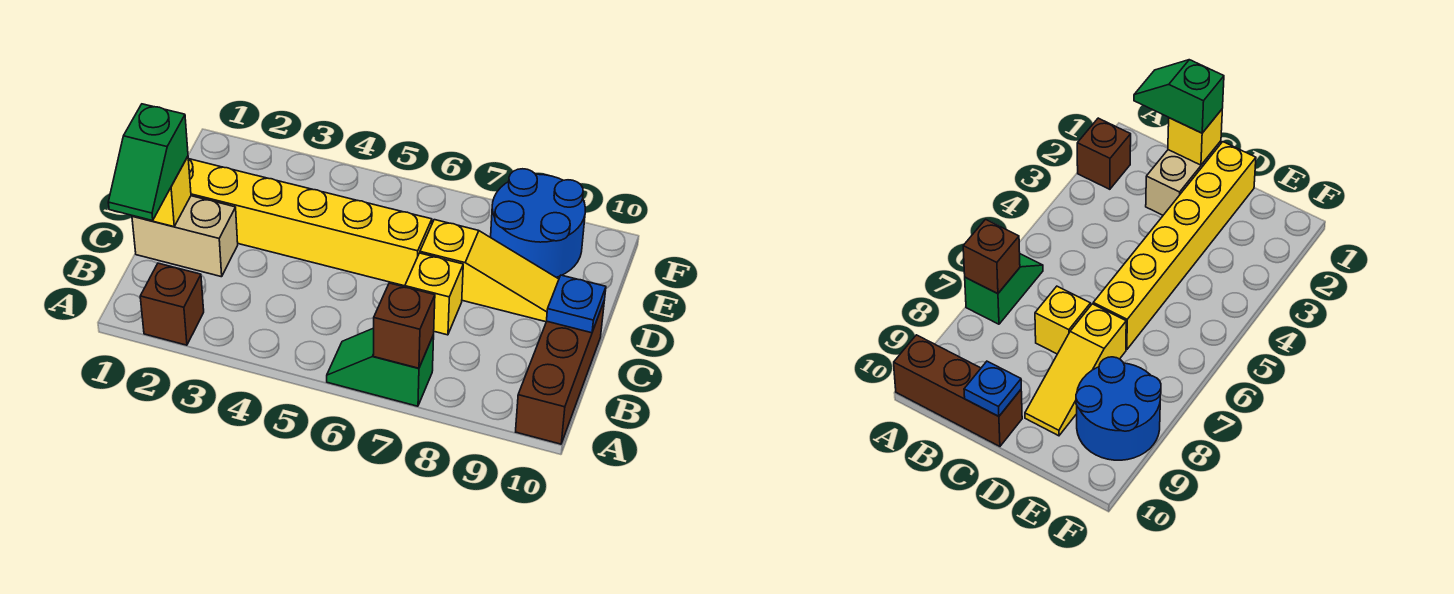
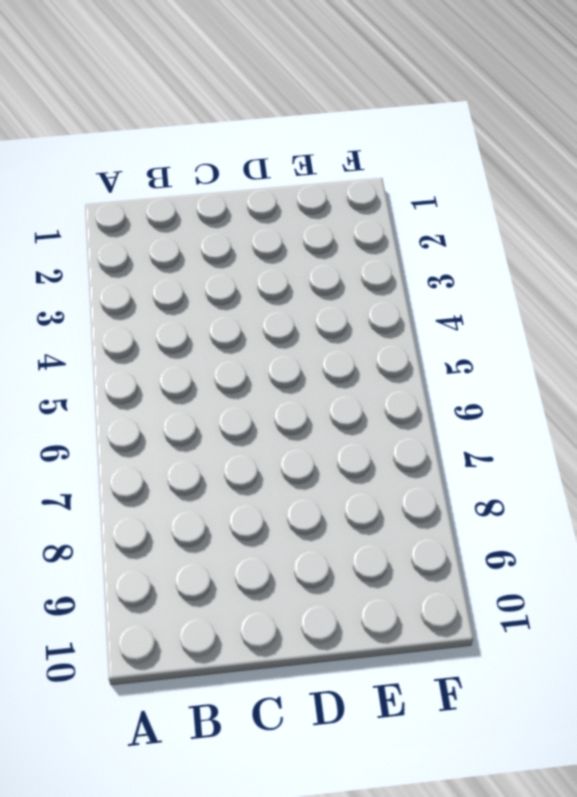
none -> brown 1x1 brick [140,263,204,345]
none -> green 1x2 slope [327,328,434,406]
none -> brown 1x3 brick [516,302,604,444]

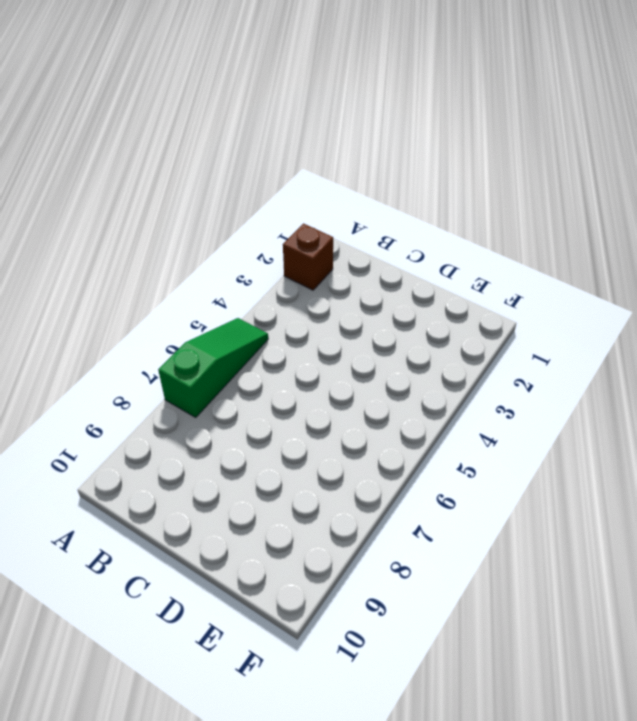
green 1x3 slope [158,318,268,417] -> green 1x2 slope [327,328,434,406]
none -> brown 1x3 brick [516,302,604,444]
none -> tan 1x2 brick [132,196,238,277]
none -> yellow 1x1 brick [405,253,463,335]

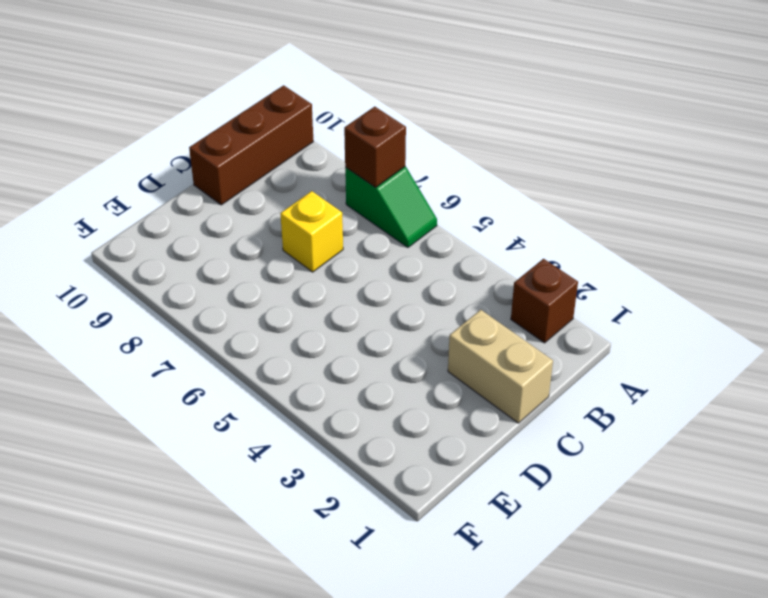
none -> yellow 1x6 brick [188,159,432,286]
none -> yellow 1x3 slope [420,220,559,322]
none -> blue 2x2 round brick [491,169,585,277]

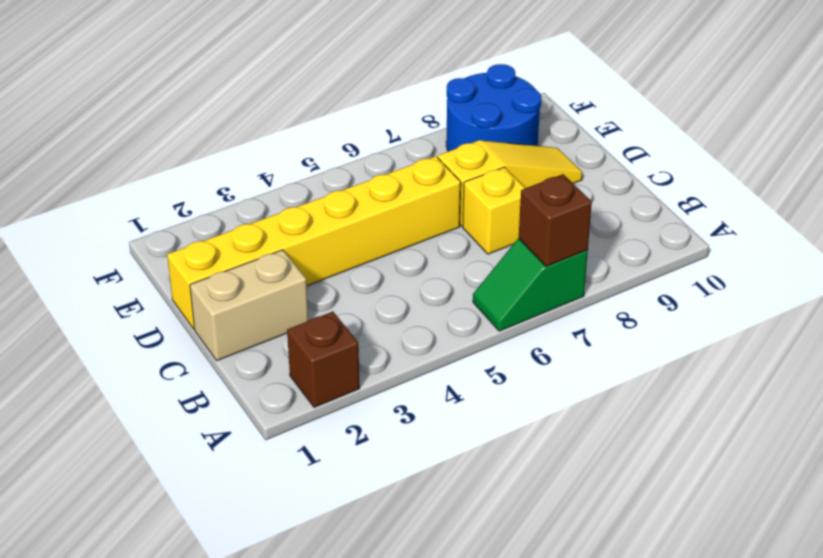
none -> brown 1x3 brick [516,302,604,444]
none -> yellow 1x1 brick [134,157,191,227]
none -> blue 1x1 plate [547,275,606,333]

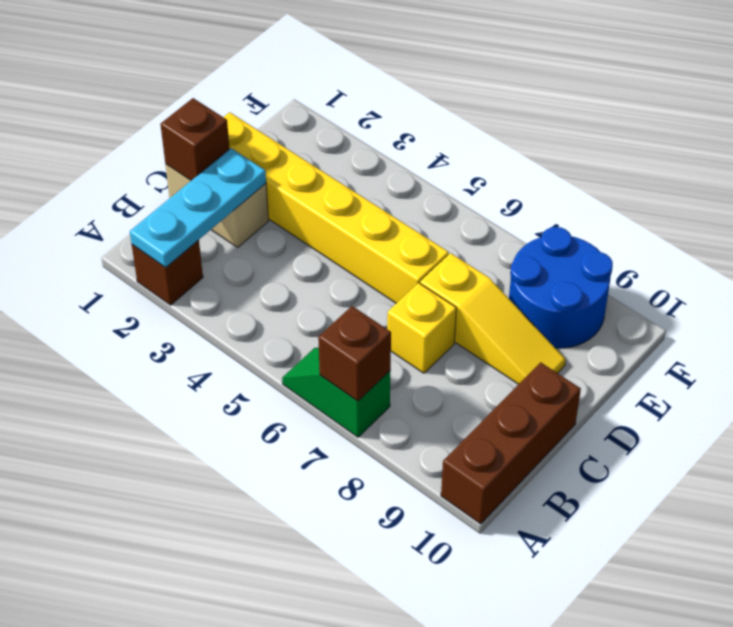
cyan 1x3 plate [130,148,266,268] -> none
brown 1x1 brick [160,98,229,180] -> yellow 1x1 brick [134,157,191,227]
none -> blue 1x1 plate [547,275,606,333]
none -> green 1x2 slope [108,104,188,221]

